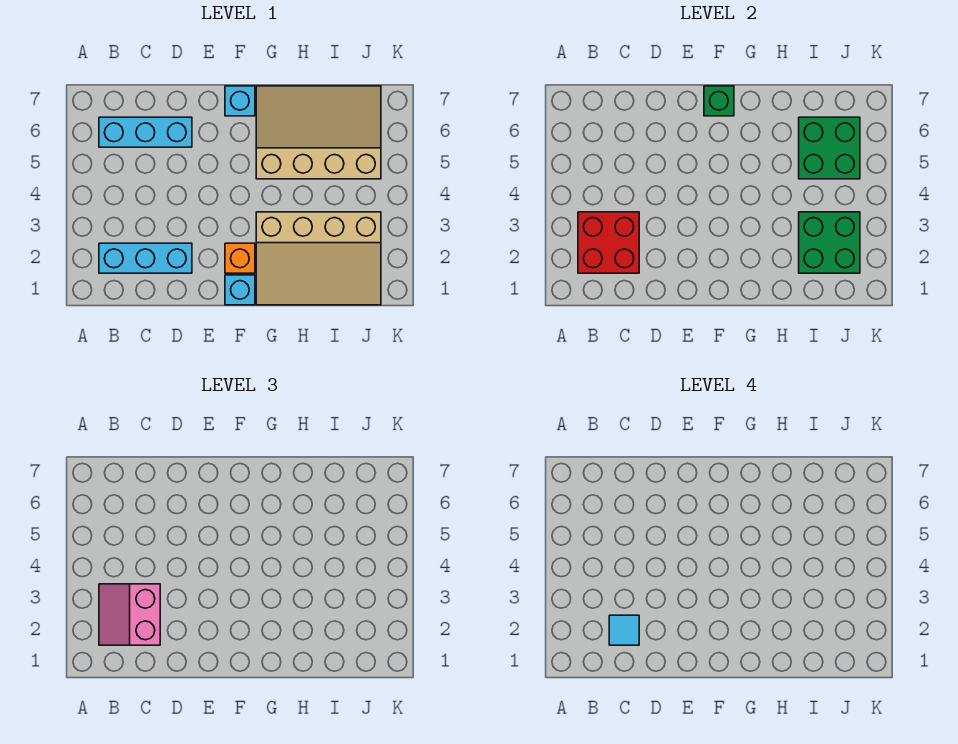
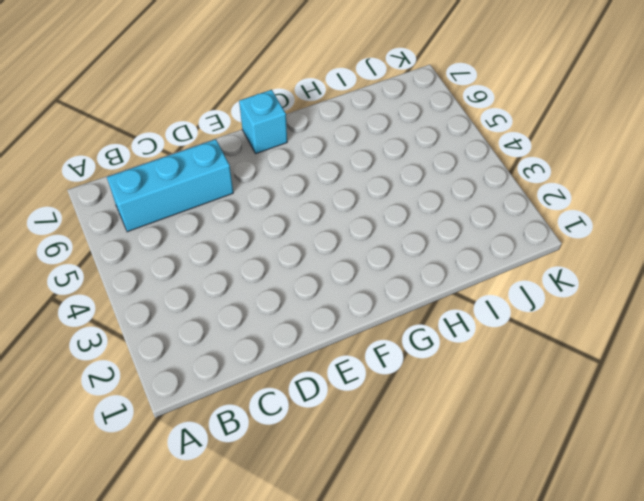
none -> cyan 1x3 brick [99,243,192,273]
none -> cyan 1x1 brick [225,275,255,305]
none -> orange 1x1 brick [225,243,255,273]

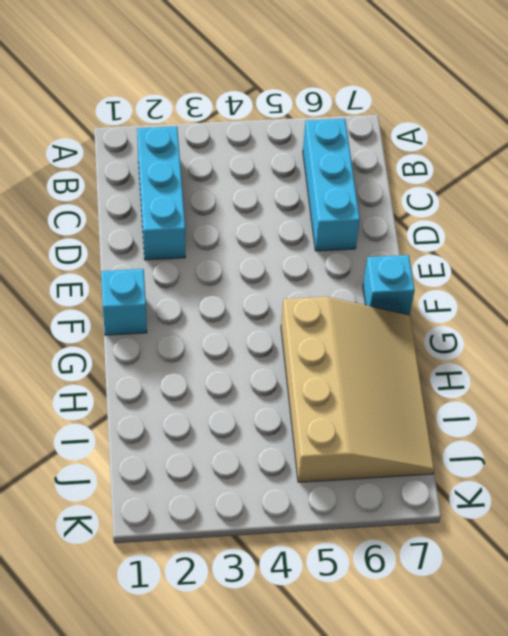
none -> orange 1x1 brick [225,243,255,273]
none -> tan 3x4 slope [256,212,381,305]
none -> red 2x2 brick [578,212,639,273]

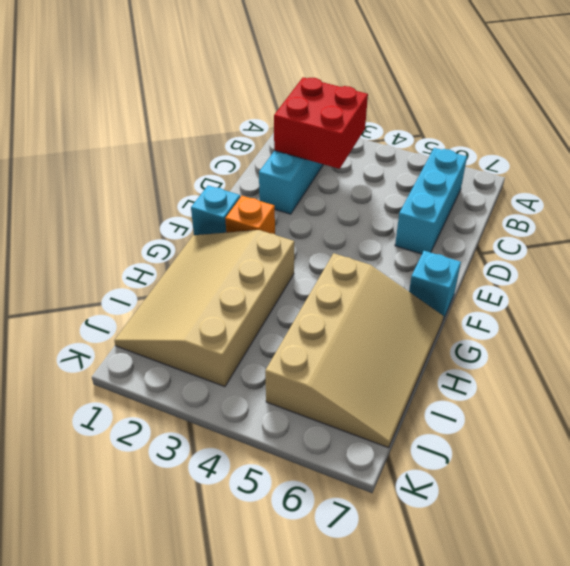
none -> green 1x1 brick [704,86,734,116]
none -> green 2x2 brick [799,212,860,273]
none -> green 2x2 brick [799,117,860,179]

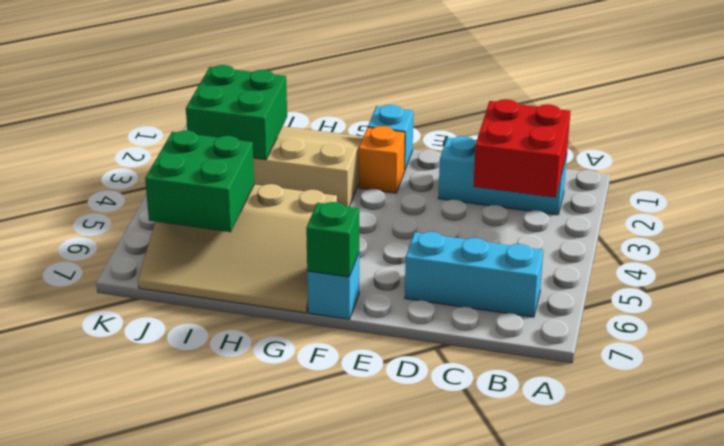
none -> pink 2x2 slope [99,584,160,645]
none -> cyan 1x1 tile [609,615,639,645]

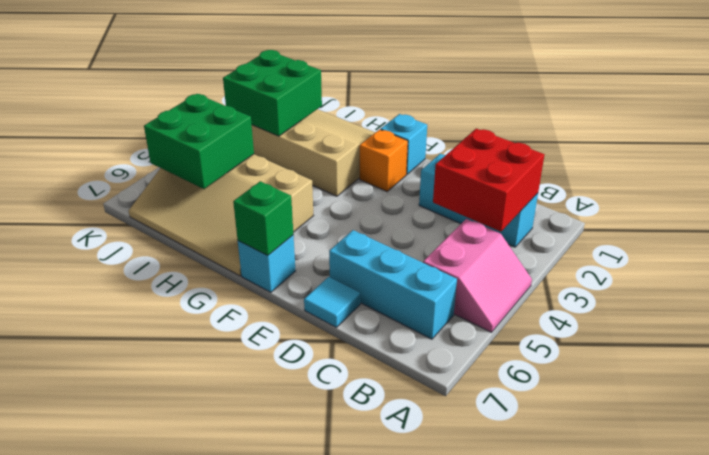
pink 2x2 slope [423,219,532,332] -> pink 2x2 slope moved to [99,584,160,645]
cyan 1x1 tile [304,277,360,327] -> cyan 1x1 tile moved to [609,615,639,645]

